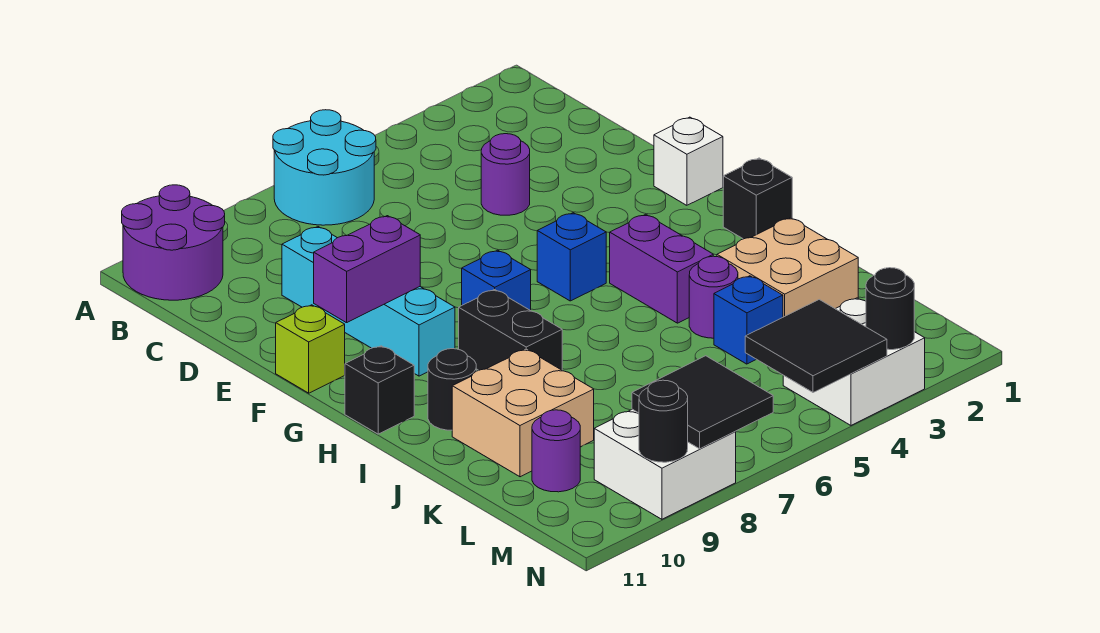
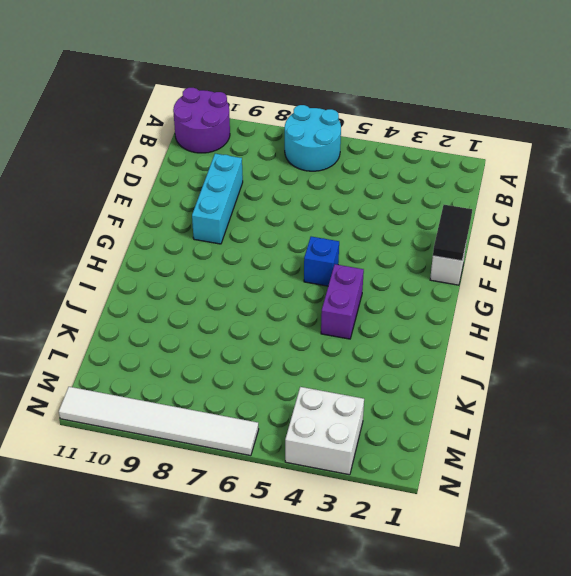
cyan 1x3 brick [192,154,243,244] -> cyan 1x4 brick [282,227,455,376]
black 1x2 tile [433,205,472,261] -> none
white 1x6 tile [59,387,259,456] -> white 2x2 brick [594,409,736,519]
none -> purple 1x1 round brick [481,134,530,215]
none -> lime 1x1 brick [276,305,345,393]
none -> blue 1x1 brick [462,250,531,310]

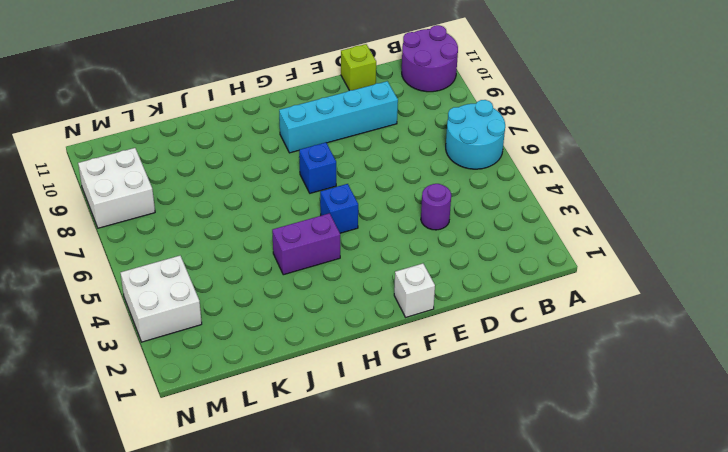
lime 1x1 brick [341,44,376,91] -> lime 1x1 brick moved to [276,305,345,393]
none -> black 1x1 brick [723,158,792,239]
none -> black 1x2 brick [459,289,562,370]
none -> black 1x1 brick [345,346,414,434]

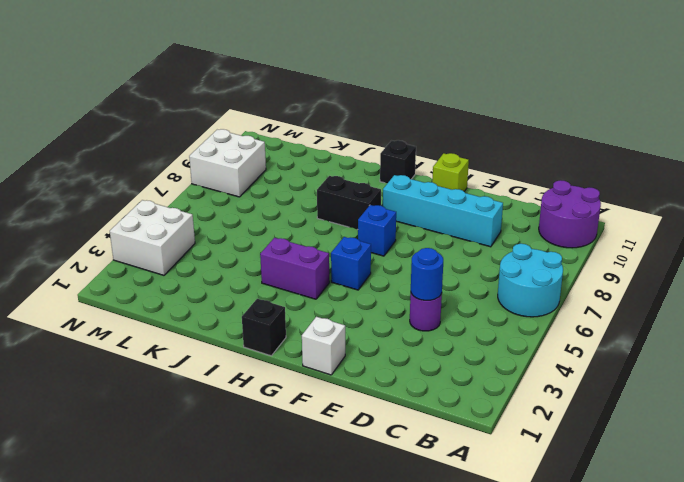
blue 1x1 round brick [411,248,443,300] -> none
none -> black 1x1 round brick [428,349,476,430]
none -> tan 2x2 brick [717,218,858,317]
none -> purple 1x1 round brick [689,256,738,338]

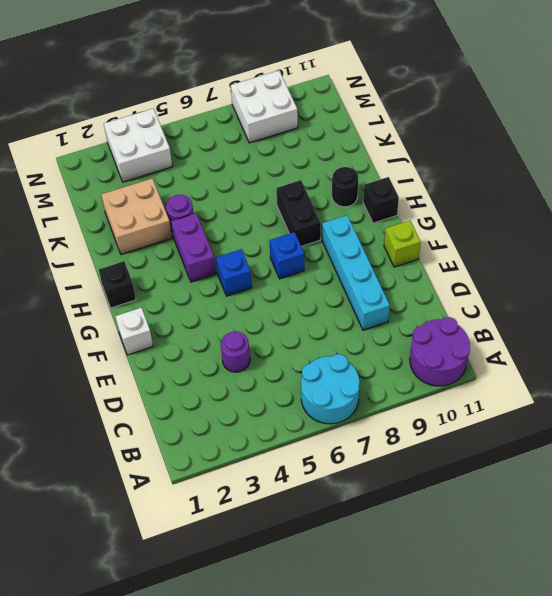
none -> tan 2x2 brick [452,349,594,477]
none -> blue 1x1 brick [714,276,783,364]
none -> purple 1x1 round brick [532,410,580,492]

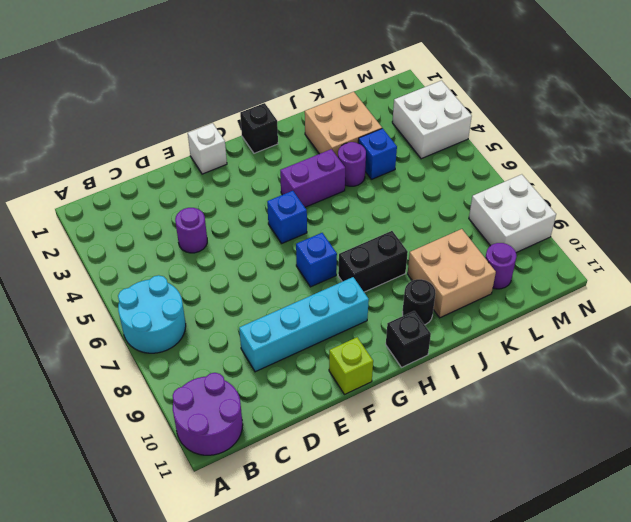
none -> purple 1x2 brick [314,216,420,323]
none -> black 2x2 tile [745,300,887,392]
none -> black 2x2 tile [632,356,773,449]

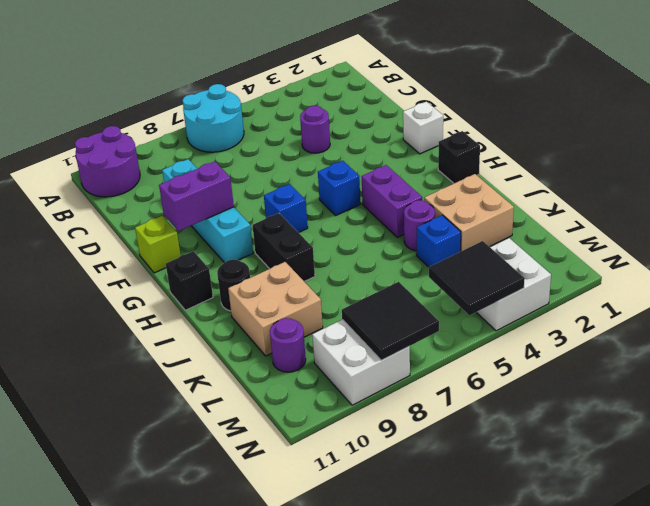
none -> black 1x1 round brick [866,268,914,350]
none -> black 1x1 round brick [639,380,688,462]

